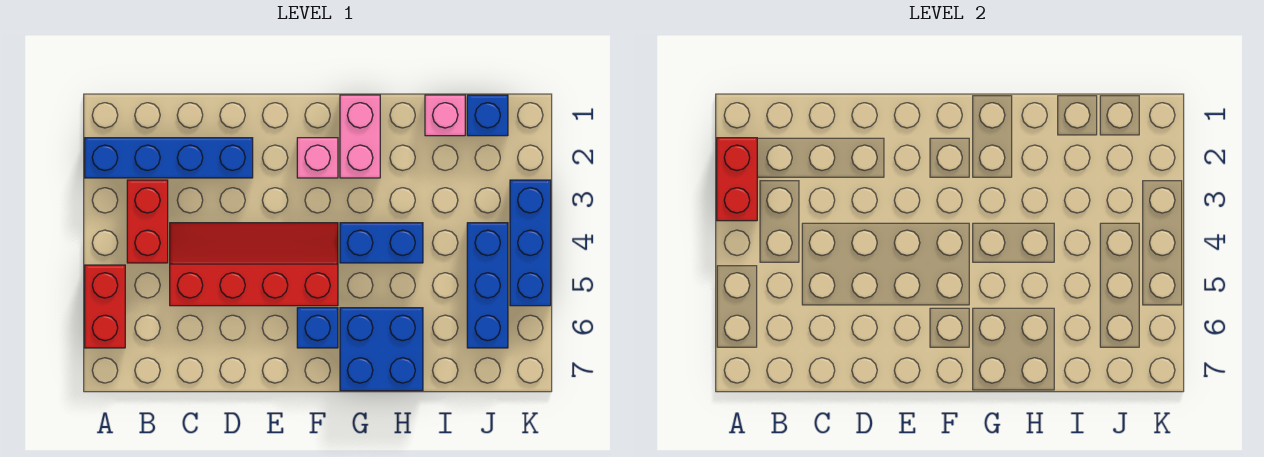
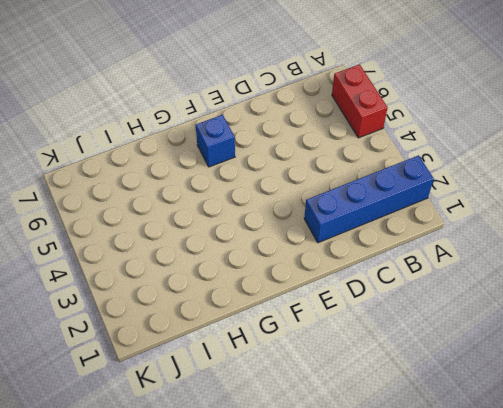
none -> red 1x2 brick [127,180,168,263]
none -> red 2x4 slope [170,223,338,306]
none -> pink 1x1 brick [297,138,338,178]

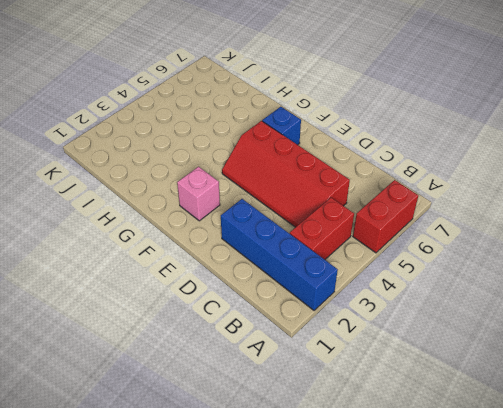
none -> pink 1x2 brick [340,95,380,178]
none -> blue 1x2 brick [340,223,423,263]
none -> blue 2x2 brick [340,308,423,391]

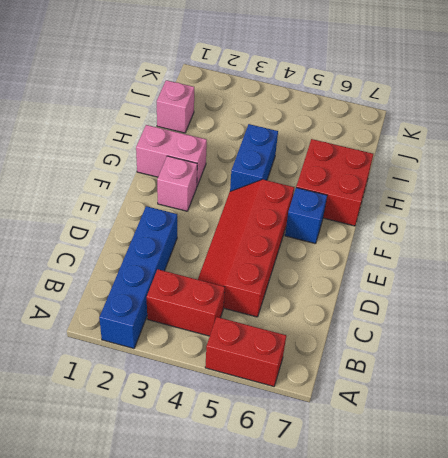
red 2x2 brick [296,139,373,226] -> blue 2x2 brick [340,308,423,391]
none -> blue 1x1 brick [467,95,508,136]
none -> blue 1x3 brick [467,223,508,348]
none -> blue 1x3 brick [510,180,551,306]

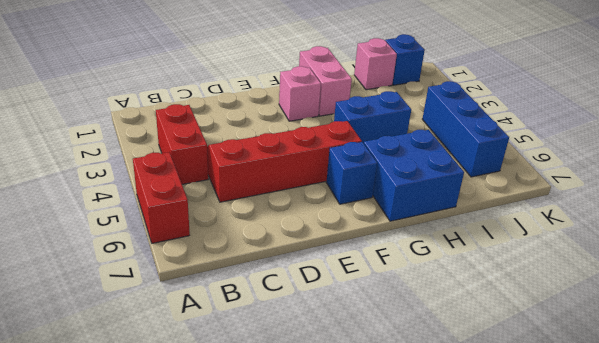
none -> blue 1x4 brick [85,138,253,178]
none -> blue 1x3 brick [510,180,551,306]
none -> red 1x2 brick [717,138,757,221]

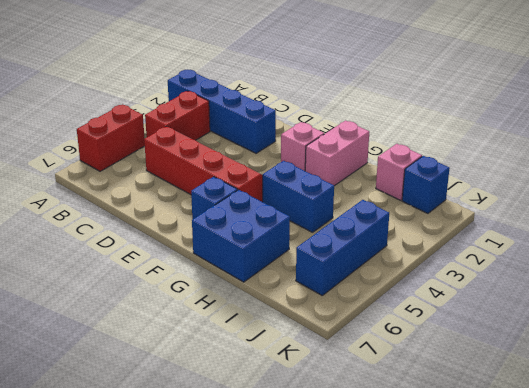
none -> blue 1x3 brick [510,180,551,306]
none -> red 1x2 brick [717,138,757,221]

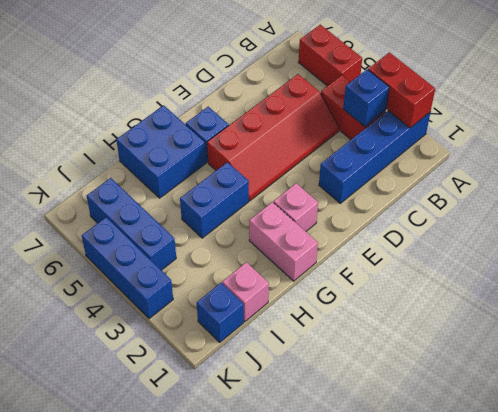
blue 1x1 brick [343,70,389,127] -> none

